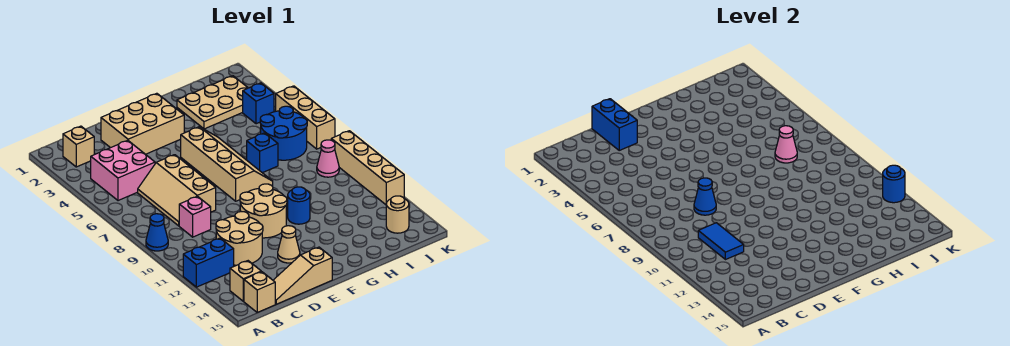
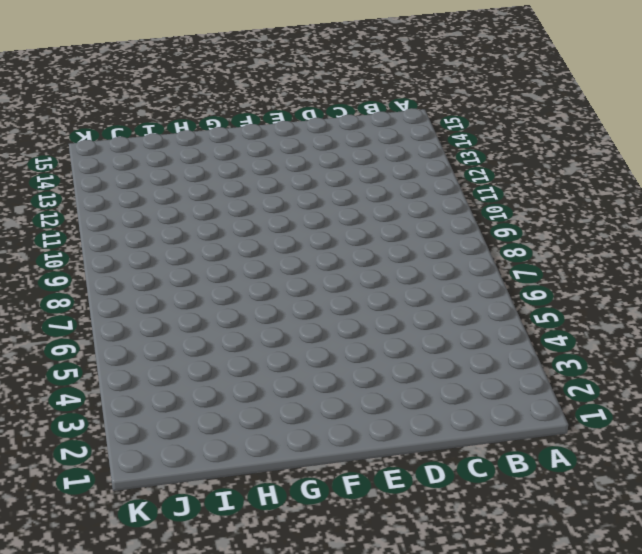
none -> blue 1x1 cone [146,214,168,251]
none -> blue 1x2 brick [183,238,234,287]
none -> tan 1x1 brick [63,126,94,167]

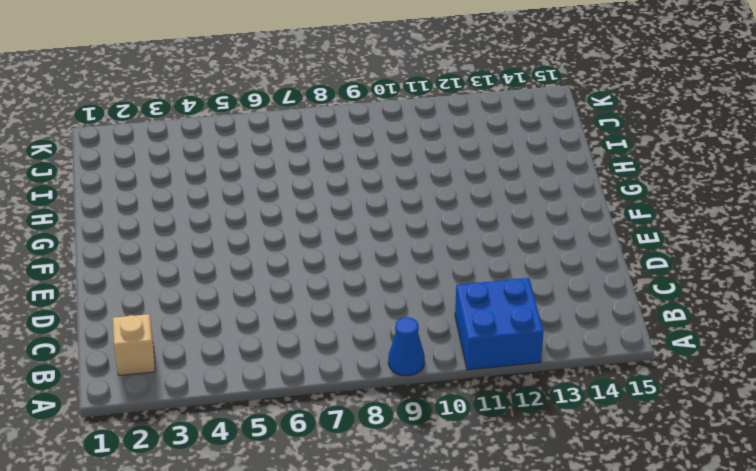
blue 2x2 brick [455,278,543,370] -> blue 1x2 brick [183,238,234,287]
none -> pink 2x2 brick [91,140,155,201]
none -> tan 1x1 brick [230,261,261,301]
none -> tan 1x1 brick [244,272,275,313]

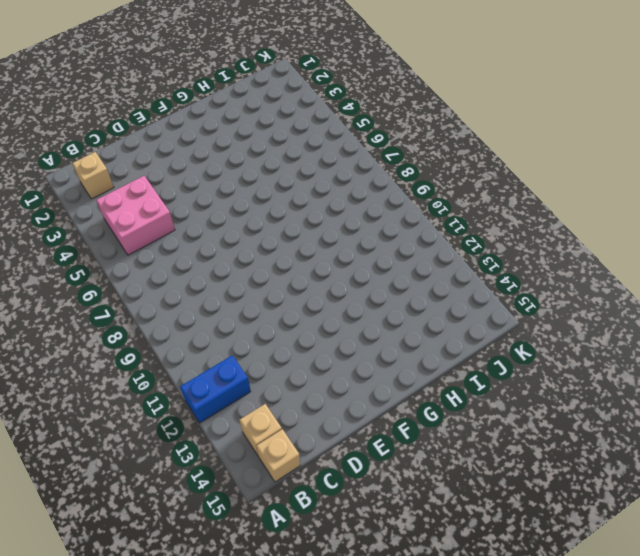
none -> blue 1x1 cone [146,214,168,251]
none -> tan 2x3 slope [138,155,216,226]
none -> pink 1x1 brick [179,196,211,237]

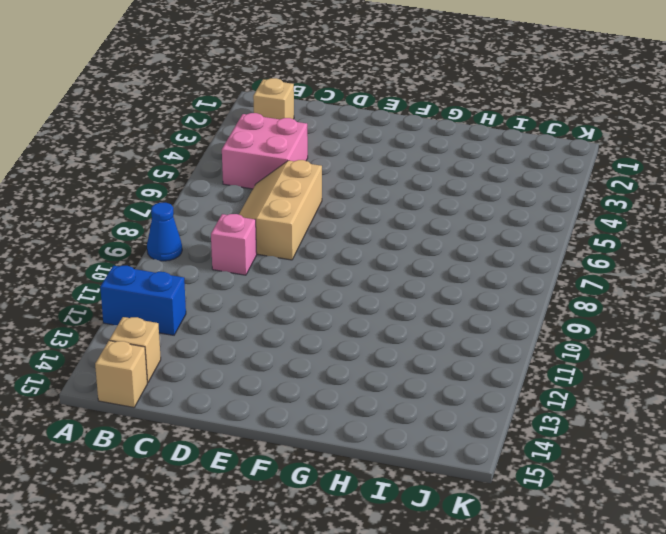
none -> tan 2x2 round brick [216,212,263,265]
none -> tan 1x3 slope [273,247,332,304]
none -> tan 2x3 brick [101,93,184,154]

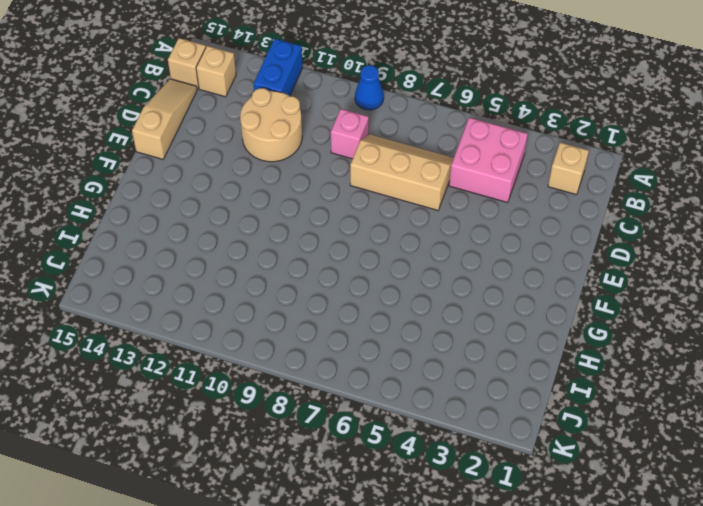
none -> tan 2x3 brick [101,93,184,154]
none -> tan 2x2 round brick [240,184,287,238]
none -> tan 1x1 cone [278,226,300,263]

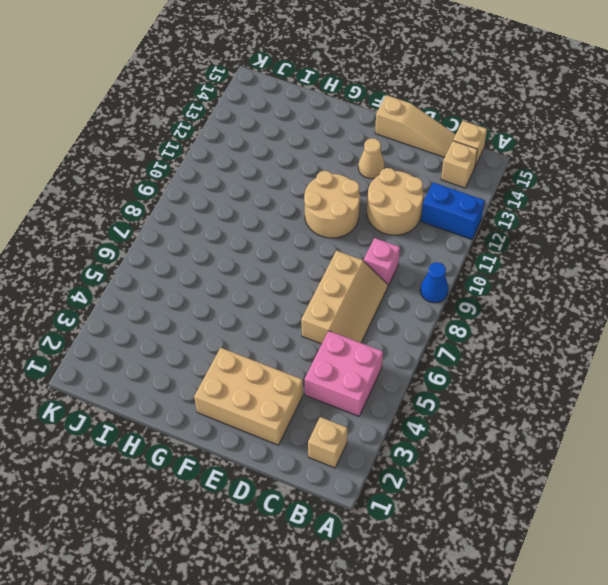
none -> tan 2x4 slope [181,127,273,201]
none -> blue 1x1 round brick [288,187,310,224]
none -> tan 2x3 plate [177,76,248,129]

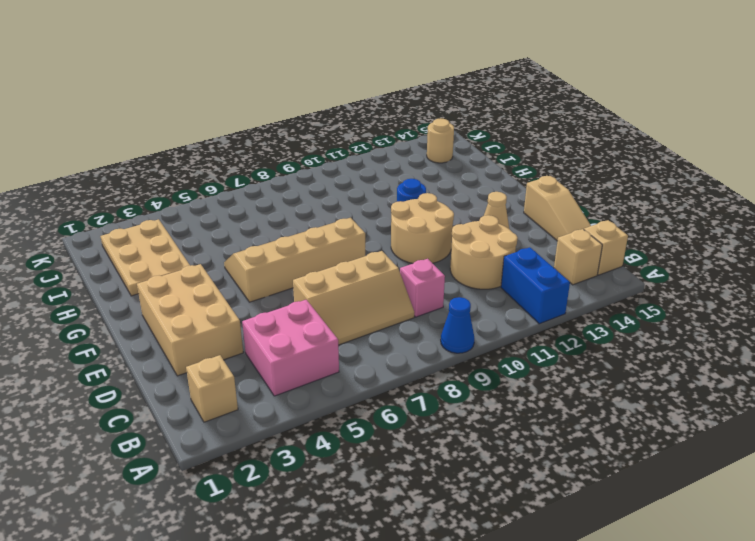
none -> blue 1x1 brick [247,133,278,173]
none -> blue 2x2 round brick [260,106,307,160]
none -> blue 1x1 brick [243,83,274,124]

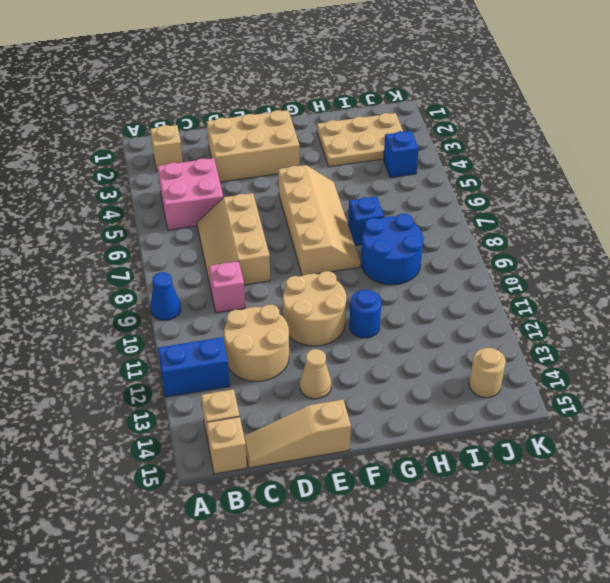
blue 2x2 round brick [361,214,423,285] -> blue 2x2 round brick moved to [260,106,307,160]
none -> pink 1x1 cone [317,140,339,177]
none -> tan 1x3 brick [276,86,335,149]
none -> tan 1x4 brick [331,131,404,205]

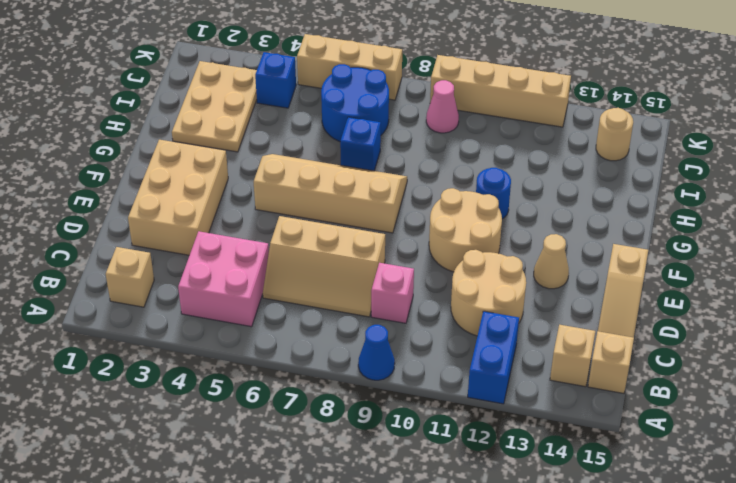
none -> blue 1x2 tile [698,223,744,260]
none -> blue 1x2 brick [592,99,637,150]
none -> blue 1x1 cone [694,178,716,215]

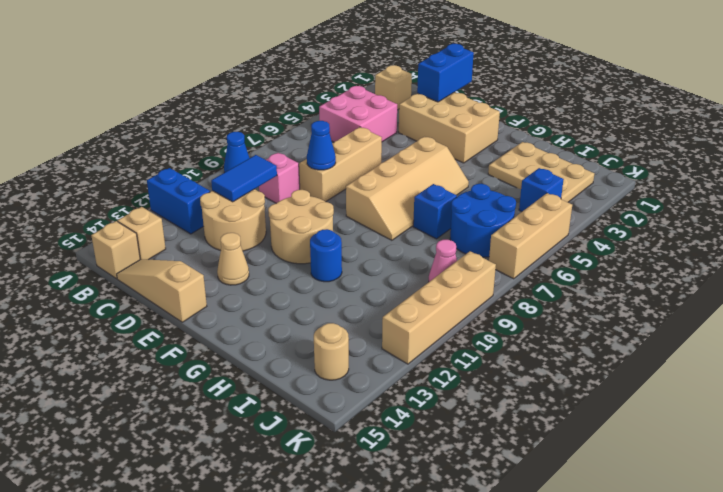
none -> pink 1x1 cone [775,126,797,163]
none -> blue 1x1 round brick [883,165,905,203]

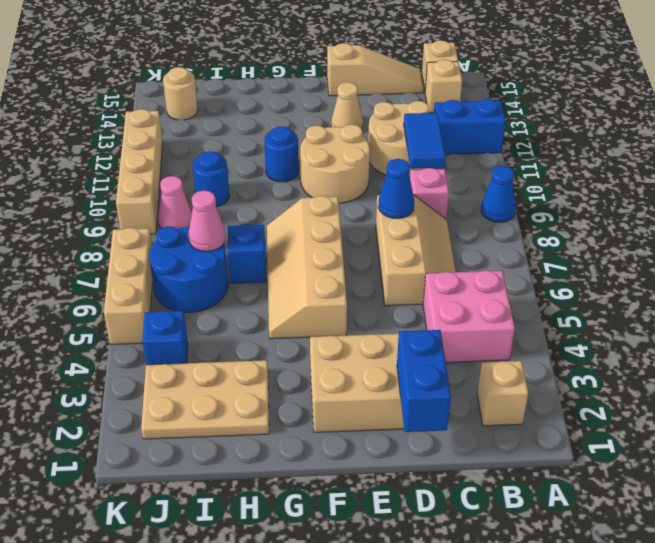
blue 1x1 round brick [193,151,229,207] -> blue 1x1 round brick moved to [883,165,905,203]

